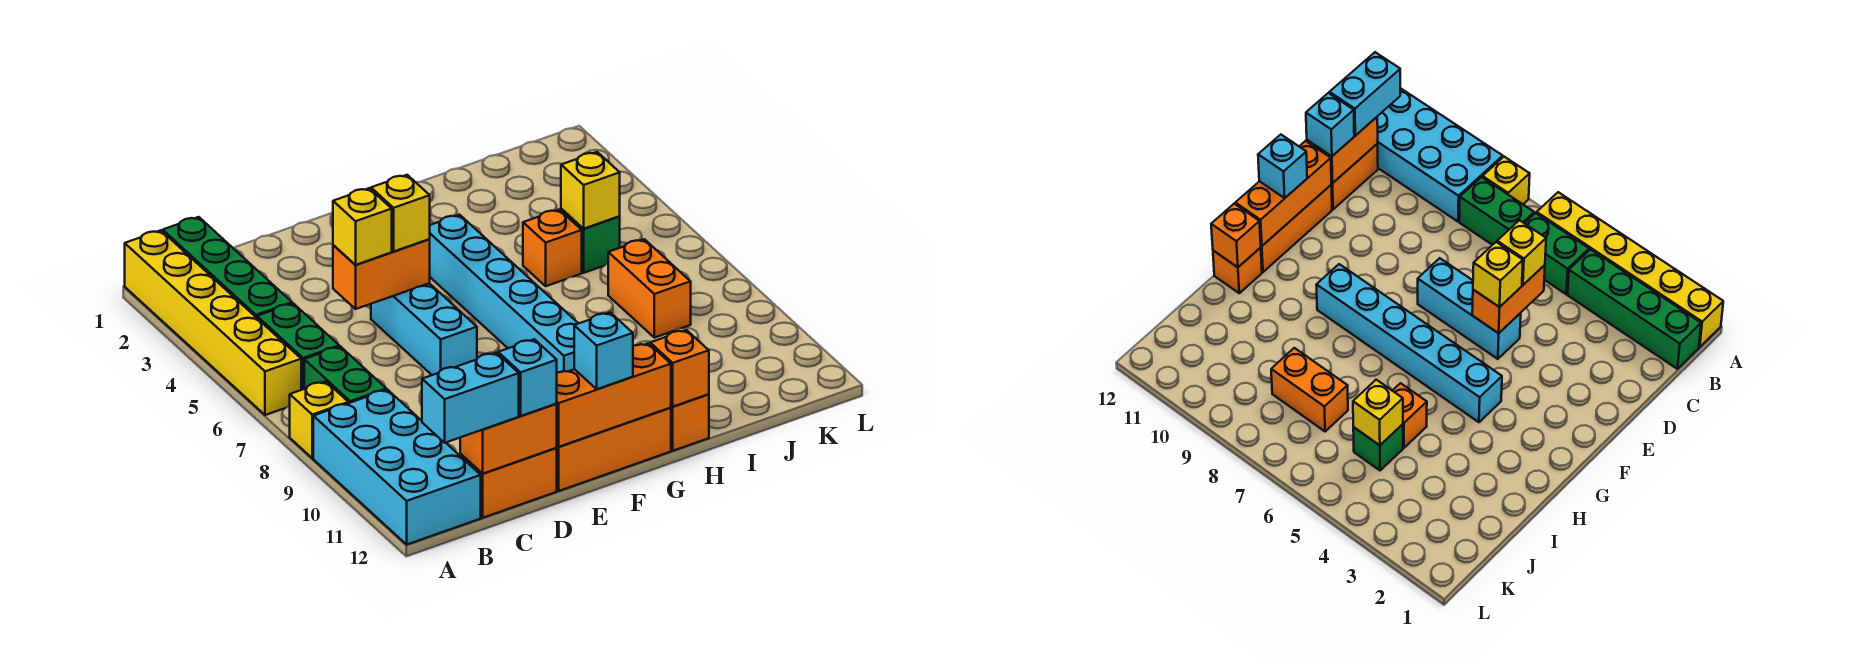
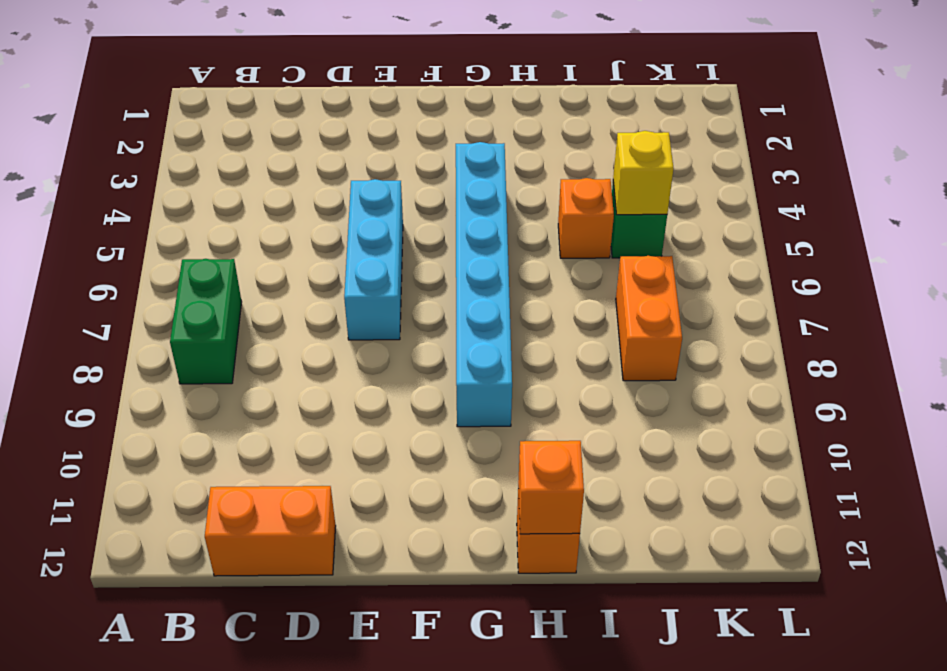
none -> yellow 1x6 brick [125,230,301,415]
none -> yellow 1x1 brick [290,382,348,458]
none -> cyan 2x4 brick [313,390,481,544]

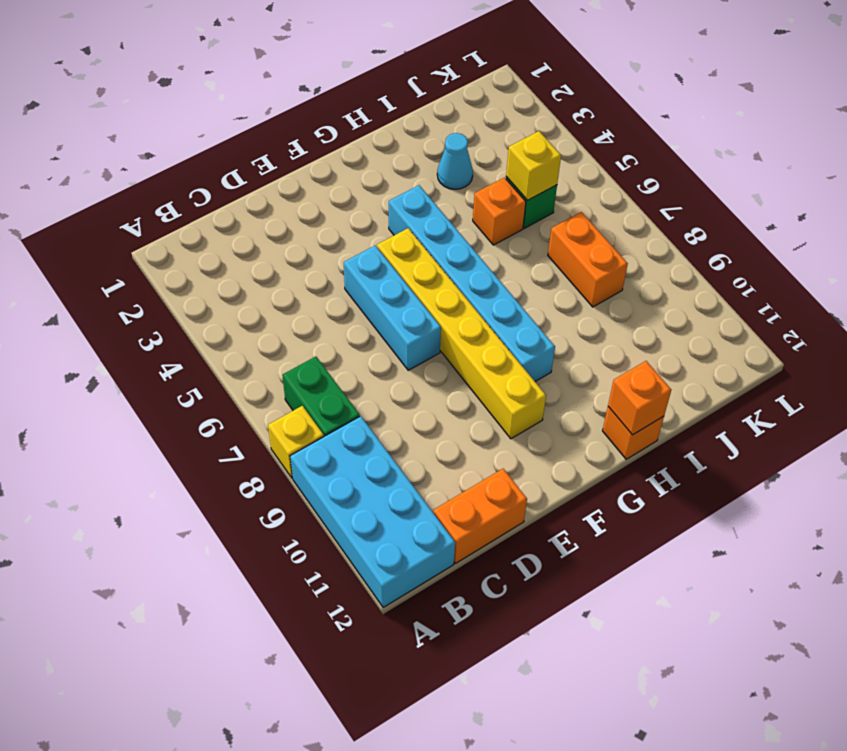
yellow 1x6 brick [377,228,546,439] -> yellow 1x6 brick moved to [125,230,301,415]
cyan 1x1 cone [437,133,473,189] -> none
none -> green 1x4 brick [163,217,292,318]
none -> green 1x2 brick [257,303,339,390]
none -> orange 1x3 brick [557,408,671,491]

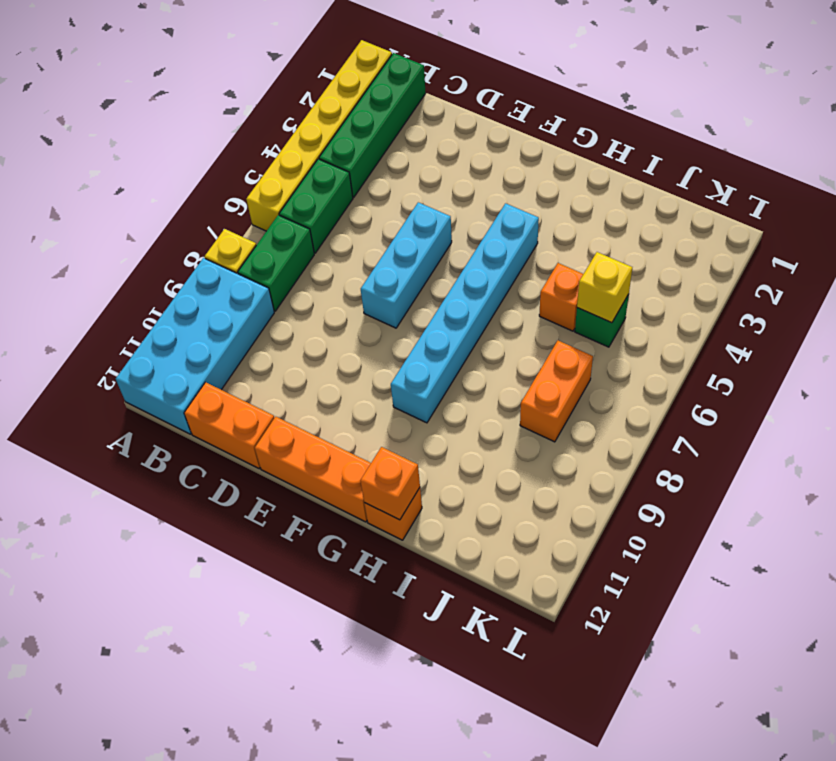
none -> orange 1x2 brick [460,404,557,474]
none -> orange 1x2 brick [333,239,430,309]
none -> orange 1x3 brick [557,343,671,447]

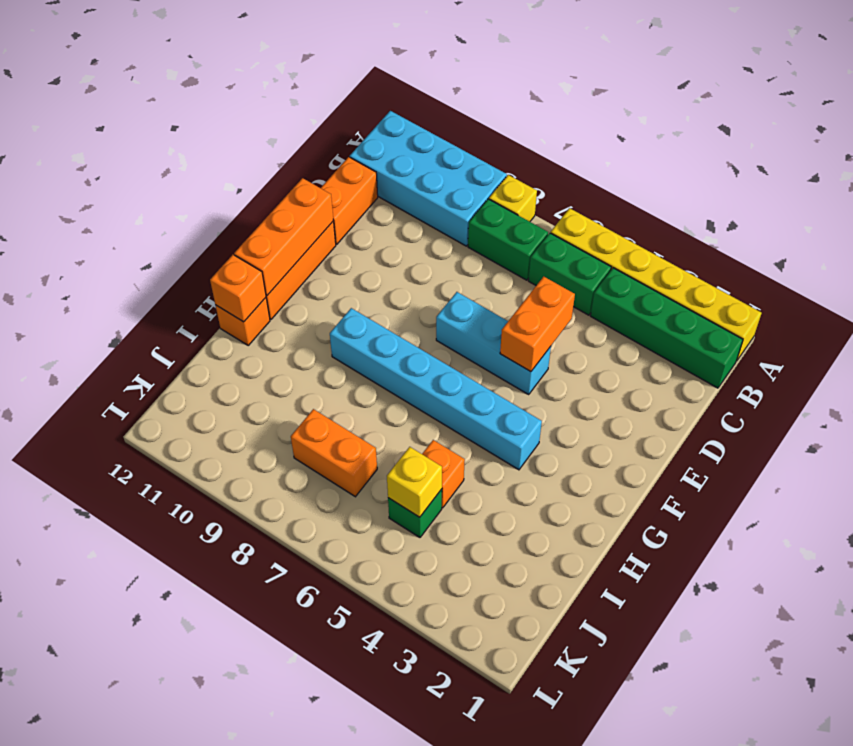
none -> orange 1x2 brick [460,404,557,474]
none -> cyan 1x2 brick [422,353,519,443]
none -> yellow 1x1 brick [333,188,392,265]

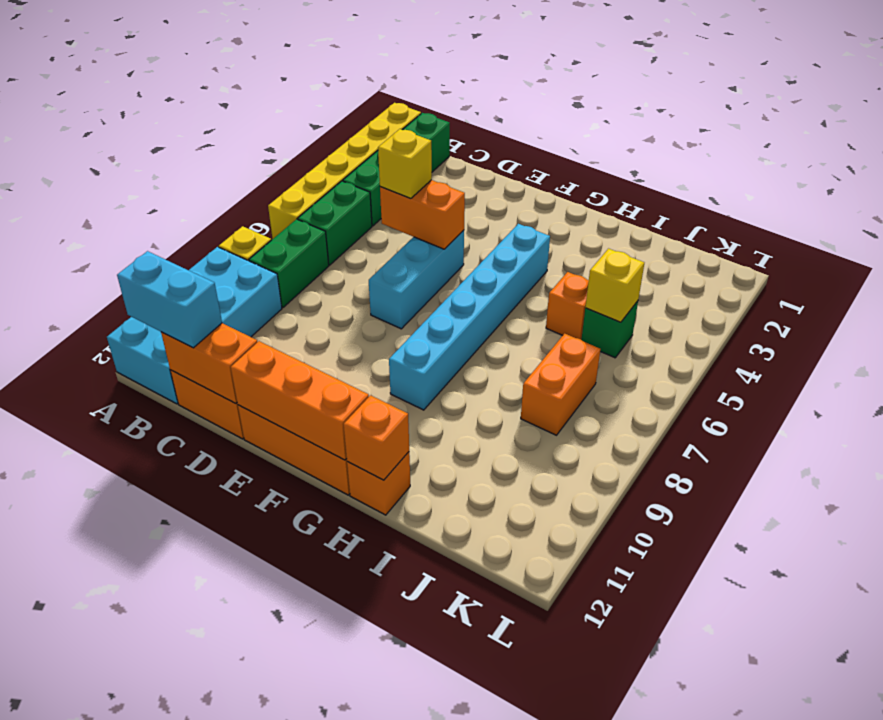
none -> cyan 1x1 brick [498,339,557,416]
none -> yellow 1x1 brick [371,175,430,251]
none -> cyan 1x1 brick [574,312,633,389]

